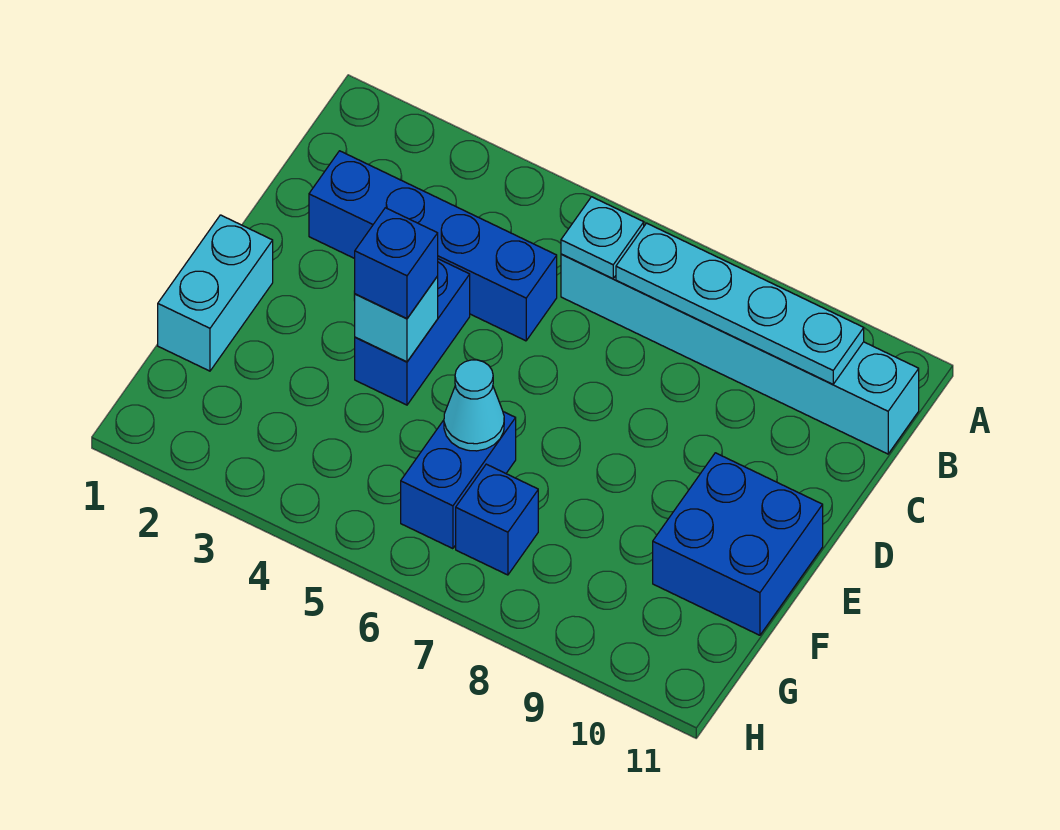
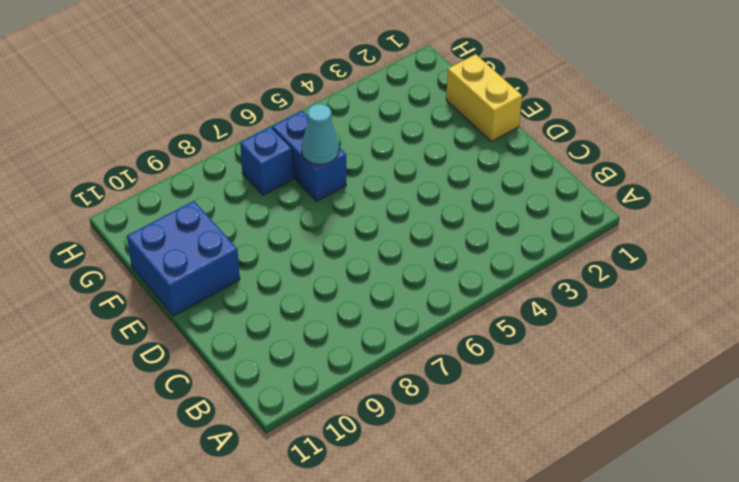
yellow 1x2 brick [446,54,522,142] -> cyan 1x2 brick [158,215,273,371]
none -> cyan 1x6 brick [561,254,919,454]
none -> blue 1x4 brick [309,151,557,341]
none -> blue 1x2 brick [355,259,470,405]

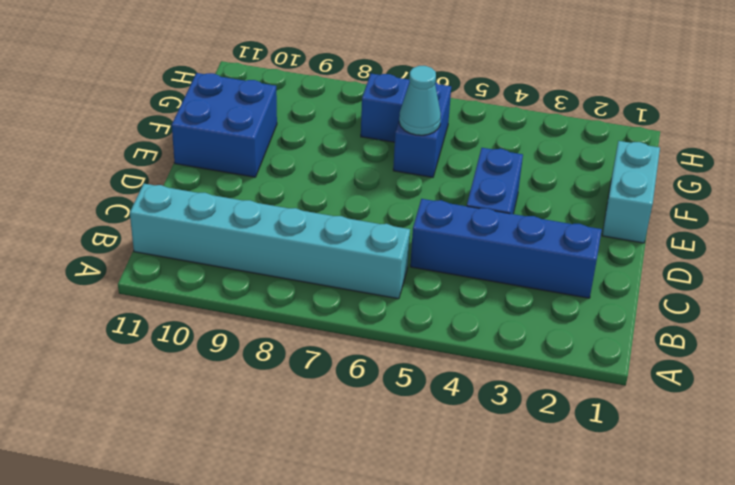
none -> cyan 1x1 plate [561,197,644,279]
none -> cyan 1x4 plate [616,223,864,384]
none -> cyan 1x1 brick [355,276,438,362]

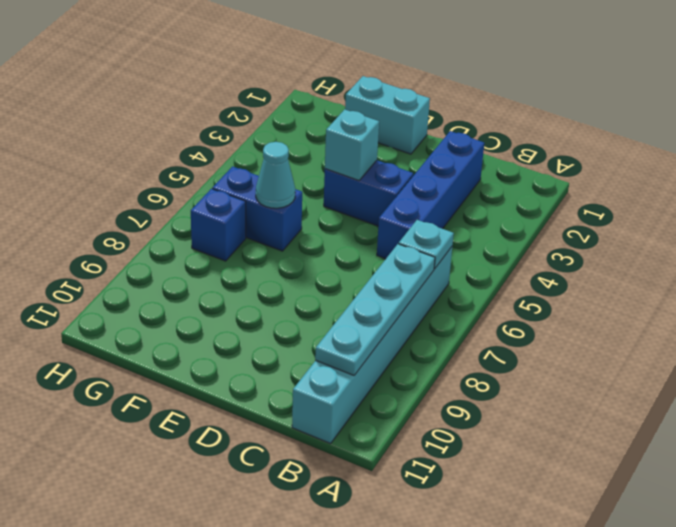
none -> blue 2x2 brick [653,453,823,635]
none -> blue 1x1 brick [355,208,438,318]

